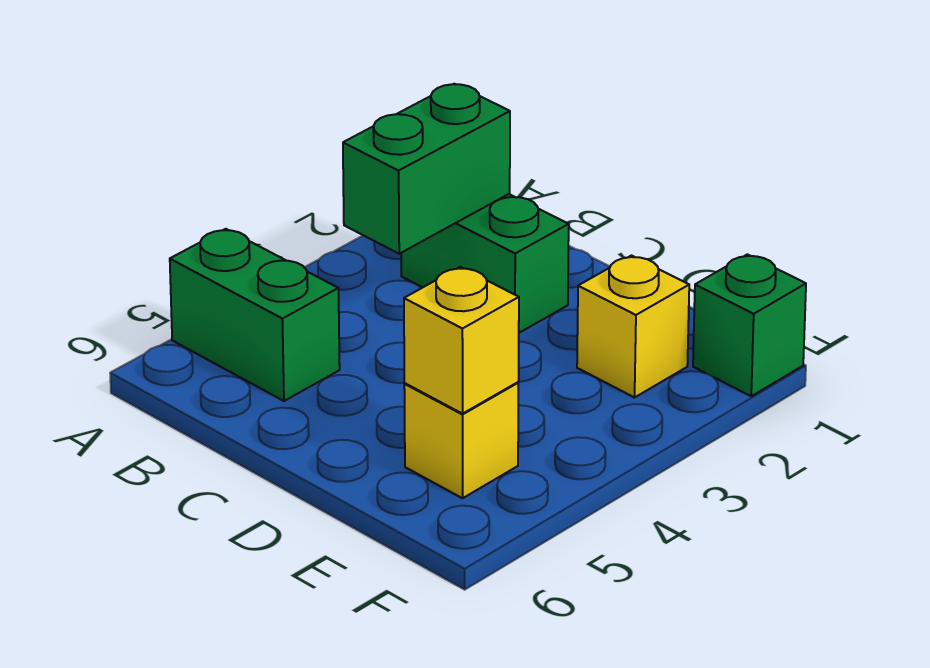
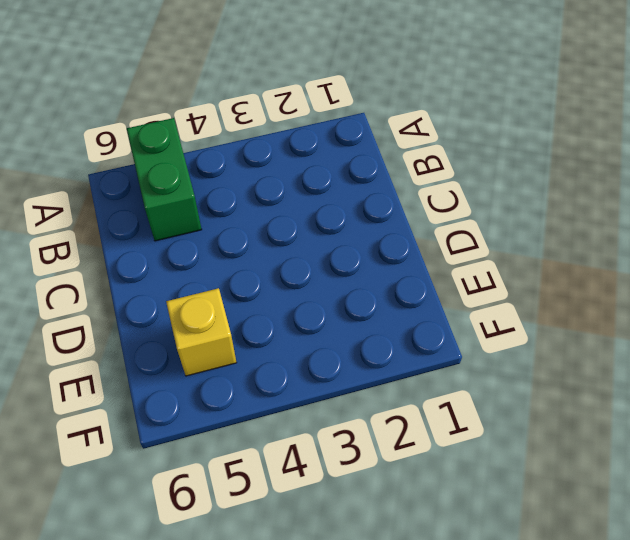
none -> green 1x2 brick [401,194,569,333]
none -> yellow 1x1 brick [577,256,689,398]

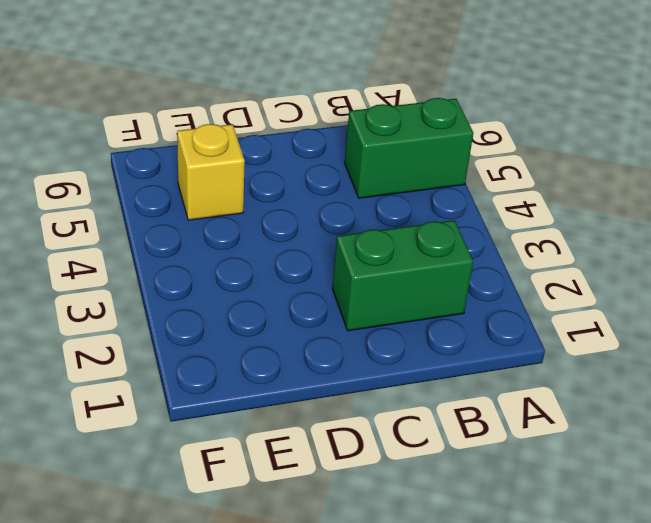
none -> yellow 1x1 brick [577,256,689,398]
none -> green 1x1 brick [693,254,806,396]

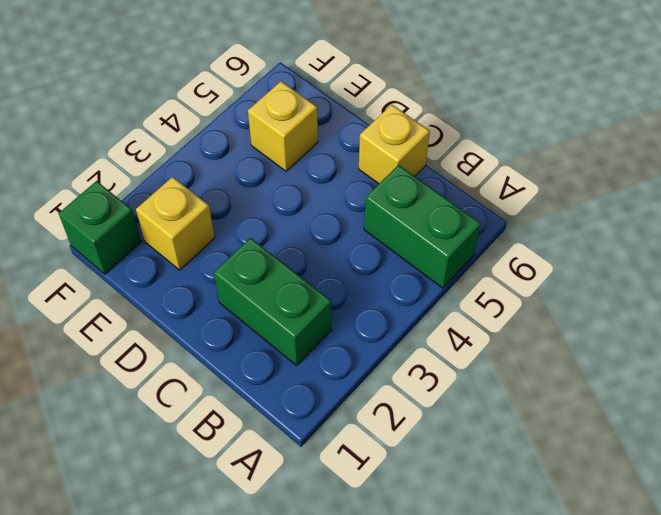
yellow 1x1 brick [359,105,430,184] -> yellow 1x1 brick moved to [404,267,519,414]
none -> green 1x2 brick [343,84,510,254]

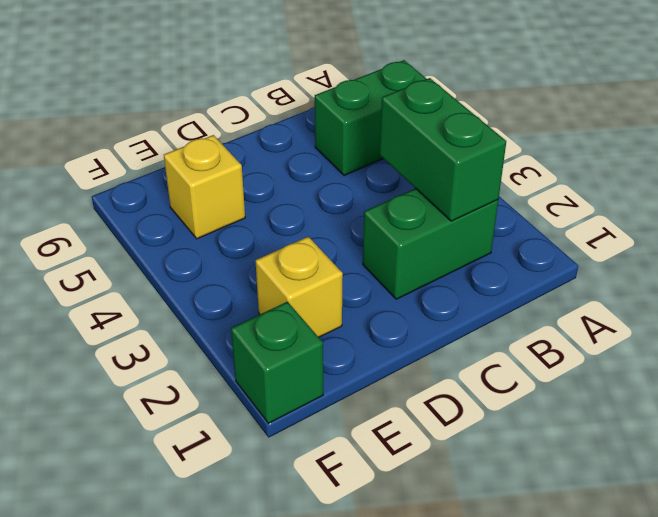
none -> yellow 1x1 brick [404,267,519,414]

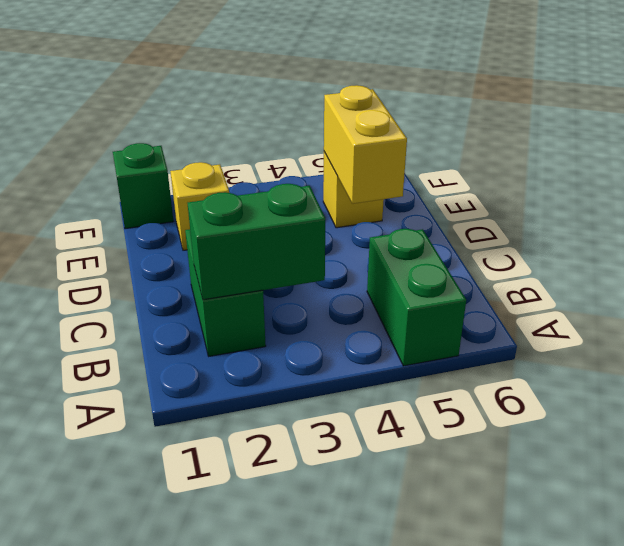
yellow 1x2 brick [324,85,407,204] -> yellow 1x1 brick [404,267,519,414]

